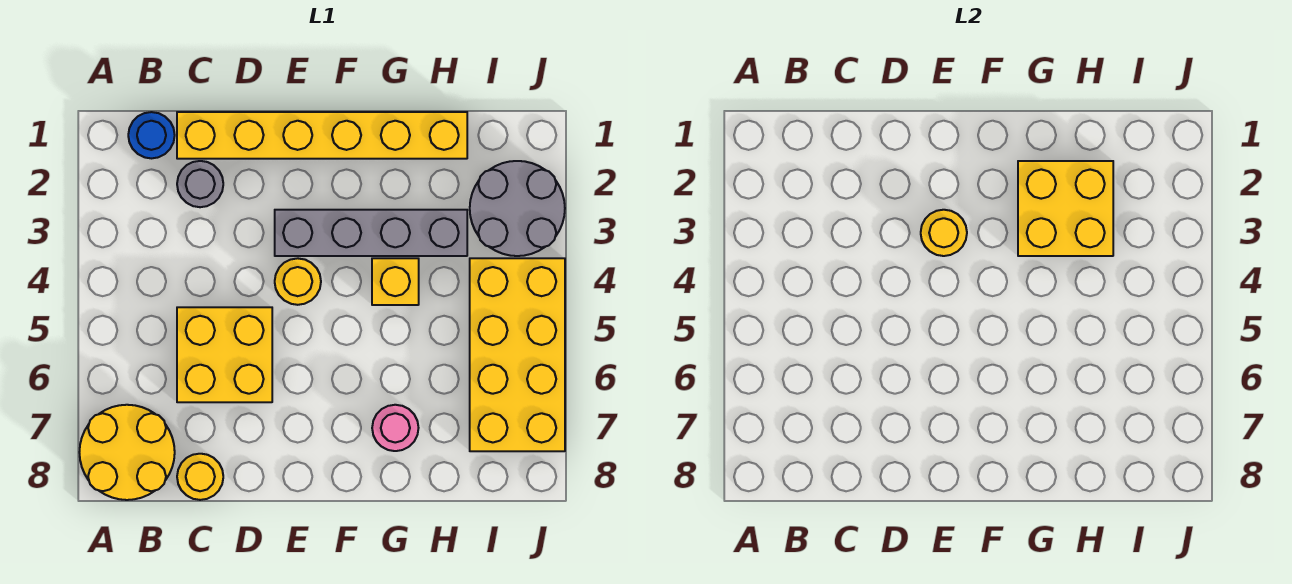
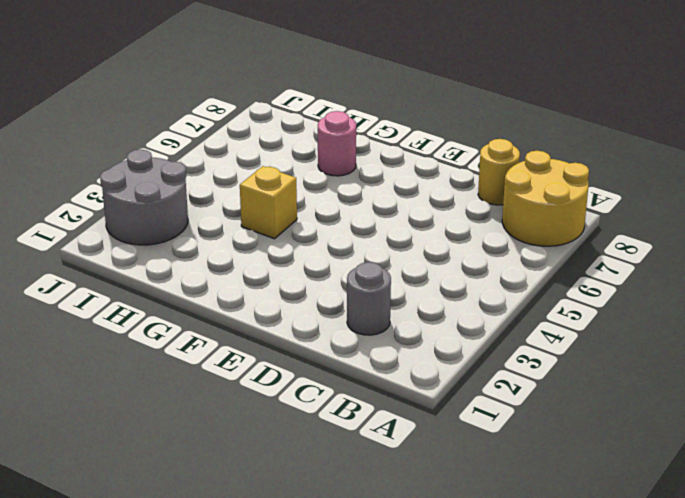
none -> blue 1x1 round brick [128,112,175,158]
none -> yellow 1x6 brick [177,112,467,159]
none -> yellow 2x2 brick [177,307,272,402]

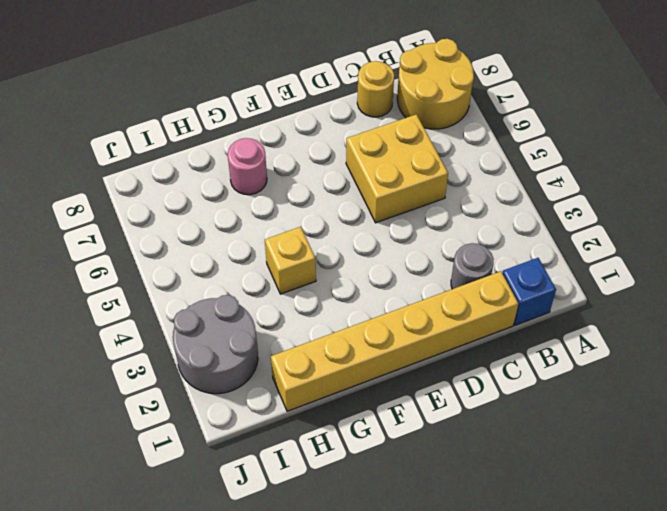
blue 1x1 brick [502,258,556,325] -> blue 1x1 round brick [128,112,175,158]
none -> grey 1x4 brick [275,210,467,256]
none -> yellow 1x1 round brick [275,258,321,305]
none -> yellow 2x4 brick [470,258,565,451]

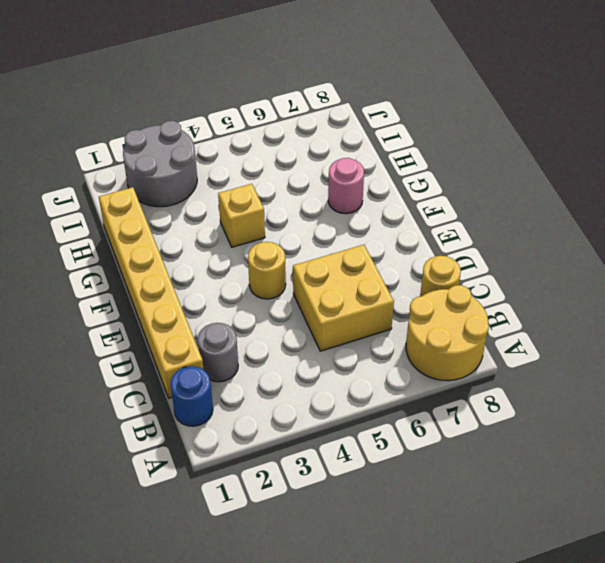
none -> grey 1x4 brick [275,210,467,256]
none -> yellow 2x4 brick [470,258,565,451]
none -> yellow 1x1 round brick [921,210,967,256]

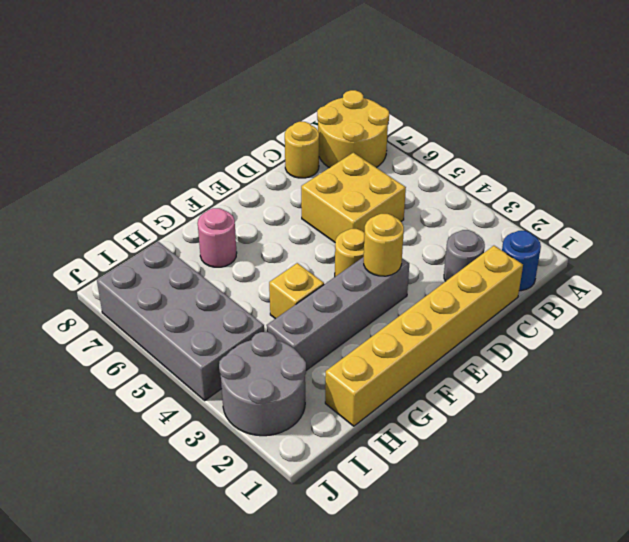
grey 2x4 brick [97,242,264,400] -> yellow 2x4 brick [470,258,565,451]
none -> yellow 2x2 brick [1018,161,1113,256]

